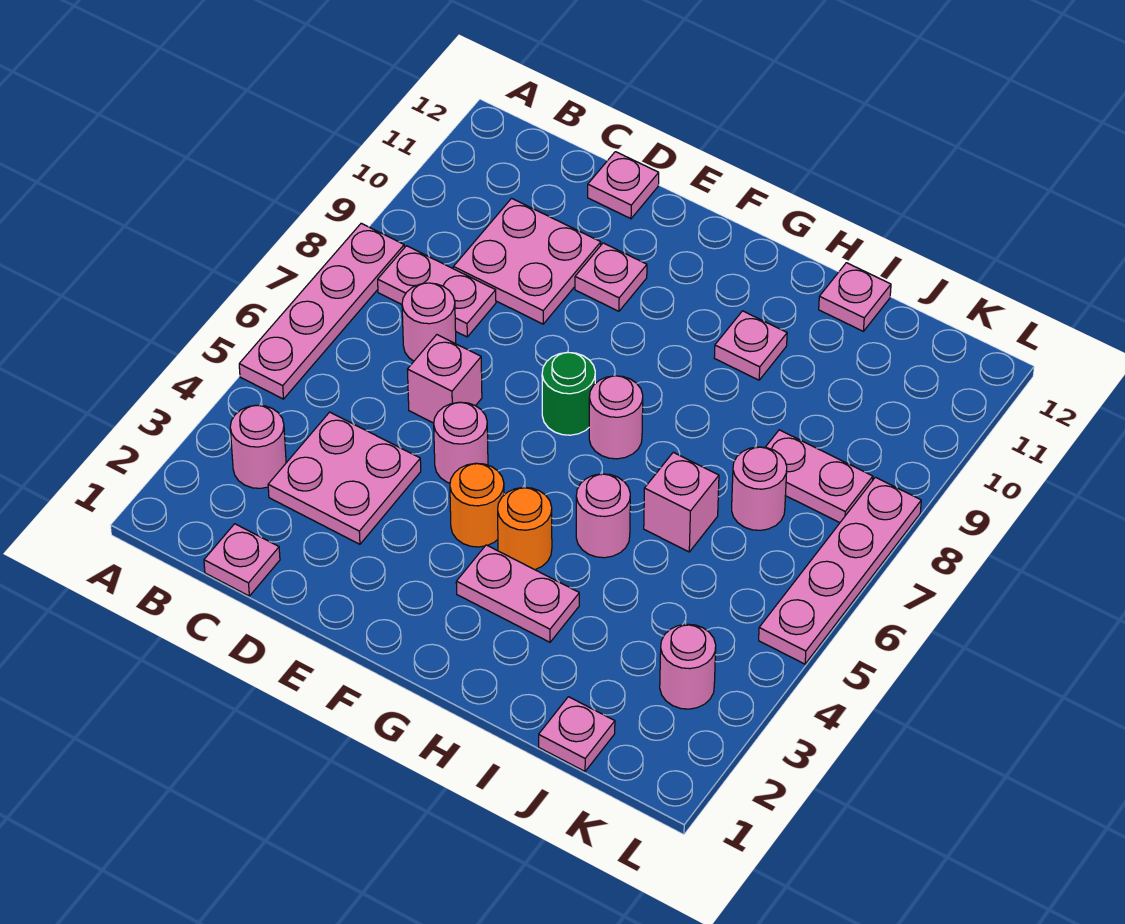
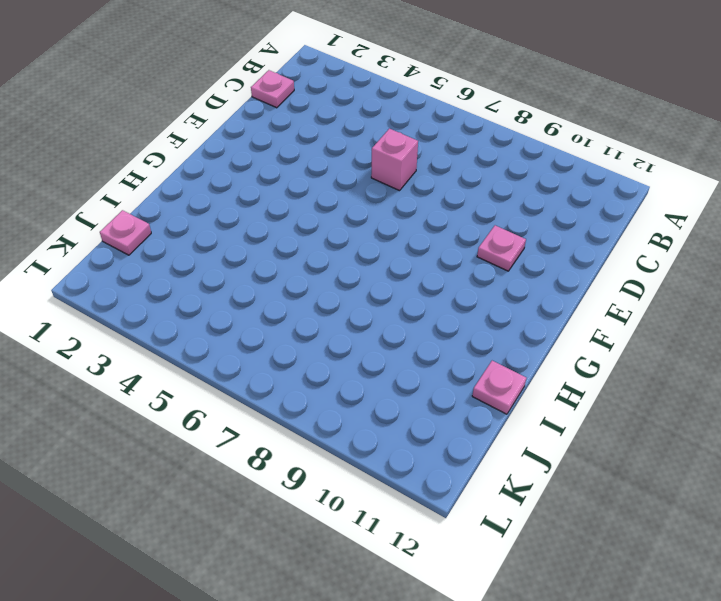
none -> pink 1x4 plate [239,223,404,399]
none -> pink 1x1 round brick [230,405,286,488]
none -> pink 1x2 plate [378,246,496,337]

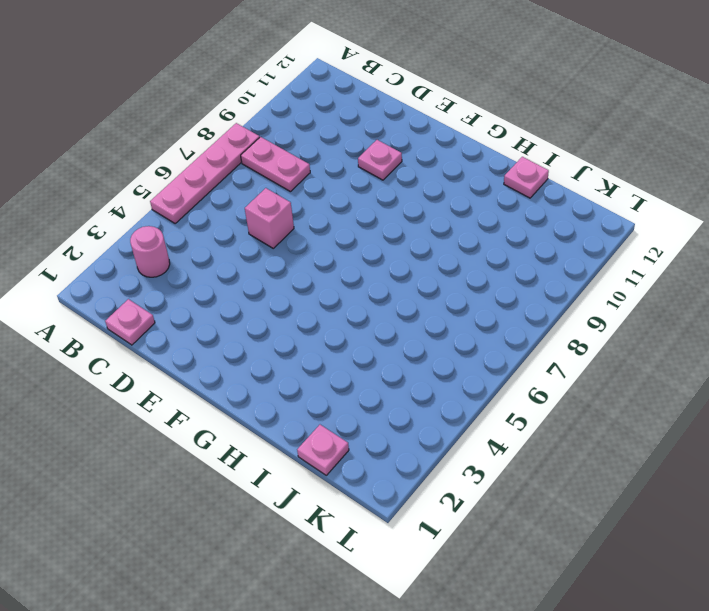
none -> pink 2x2 plate [268,412,421,544]
none -> pink 1x1 round brick [402,283,456,361]
none -> pink 2x2 plate [453,198,601,324]

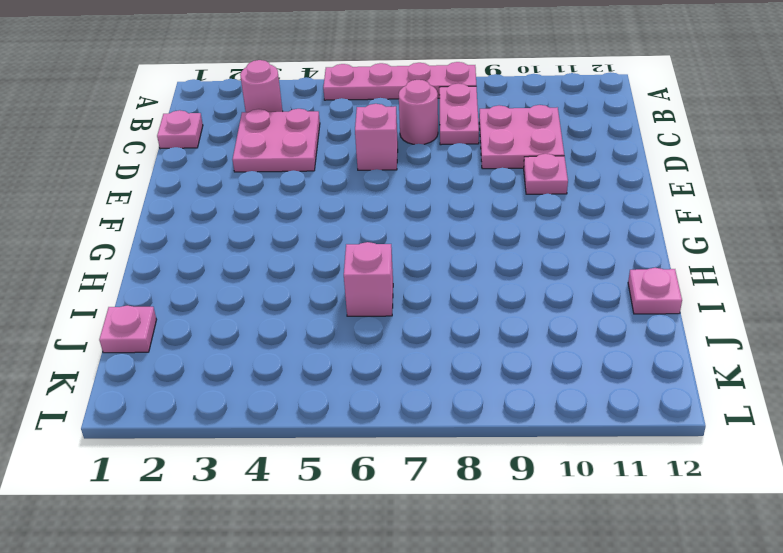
none -> pink 1x1 plate [588,152,659,219]
none -> pink 1x1 round brick [434,402,488,483]
none -> orange 1x1 round brick [450,463,504,547]

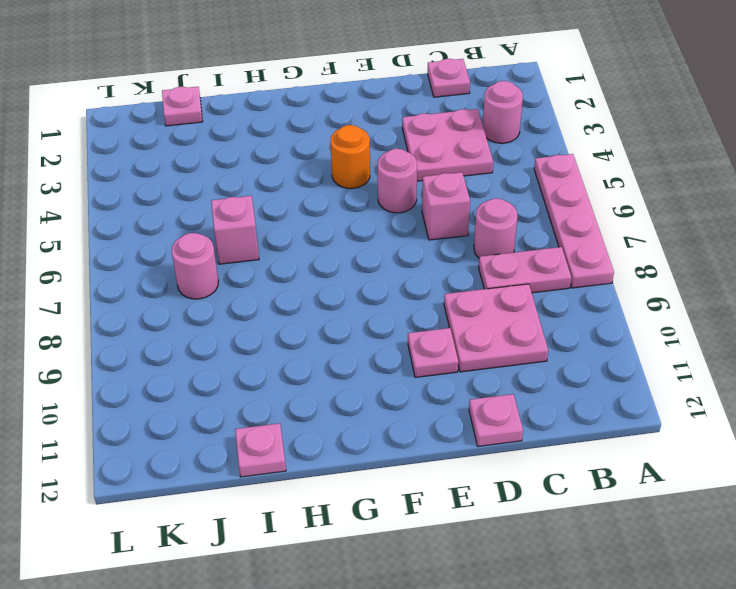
none -> green 1x1 round brick [542,352,595,435]
none -> pink 1x2 plate [456,545,579,642]
none -> orange 1x1 round brick [498,487,552,570]

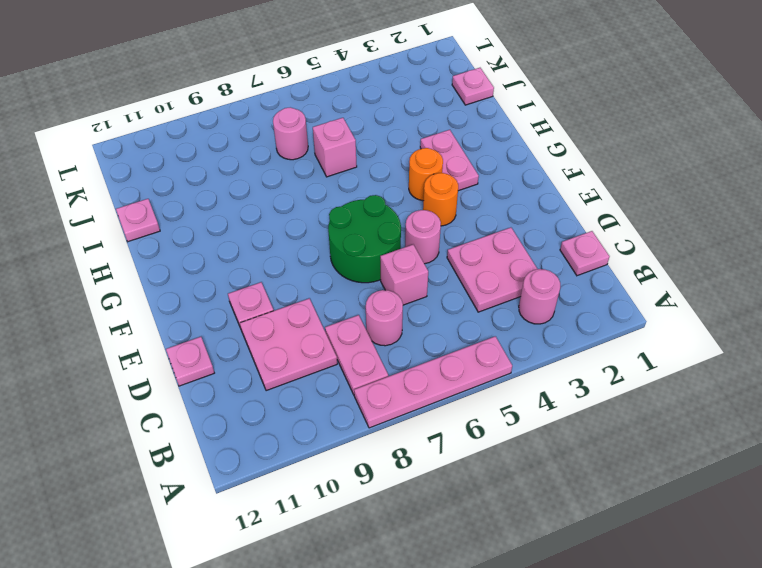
green 2x2 round brick [328,195,401,283] -> green 1x1 round brick [542,352,595,435]
none -> pink 1x1 round brick [589,376,643,459]
none -> pink 1x1 round brick [576,474,630,558]
none -> pink 1x1 plate [714,311,787,380]

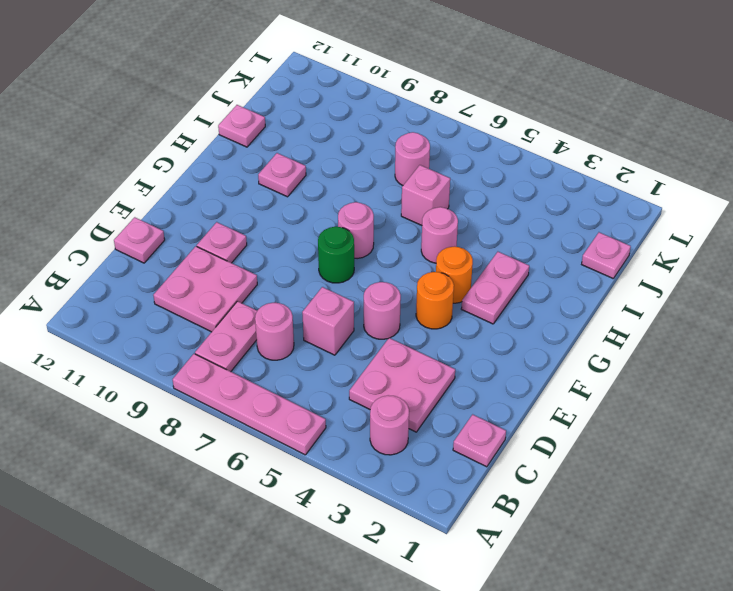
none -> pink 1x2 plate [766,430,873,523]
none -> pink 1x1 round brick [660,624,716,709]
none -> pink 1x4 plate [759,477,921,664]

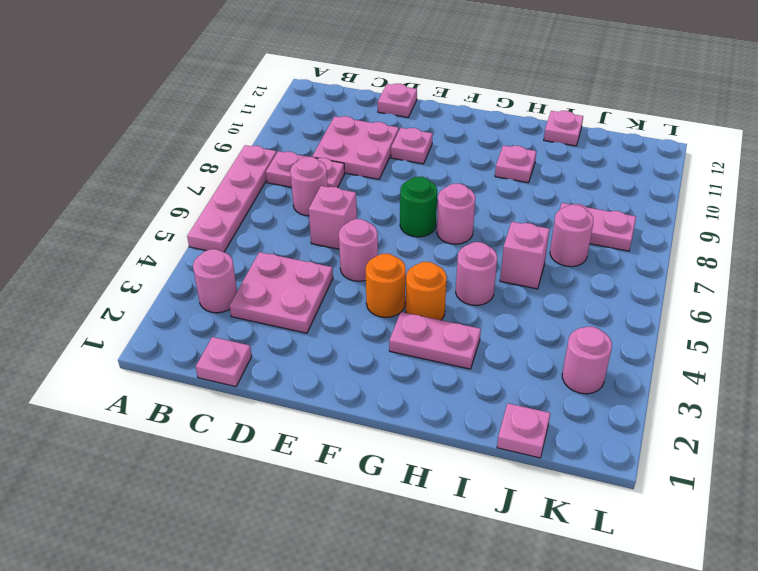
none -> pink 1x4 plate [759,477,921,664]

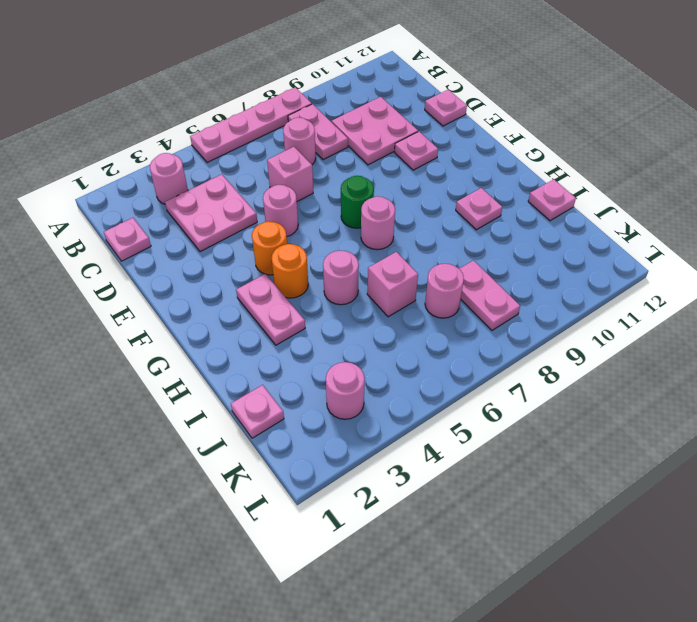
none -> pink 1x4 plate [759,477,921,664]

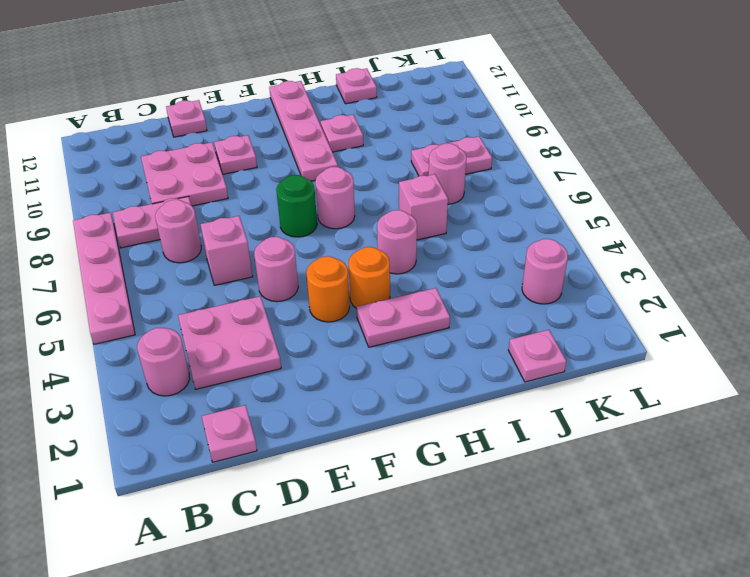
pink 1x4 plate [269,81,338,181] -> pink 1x4 plate moved to [759,477,921,664]

